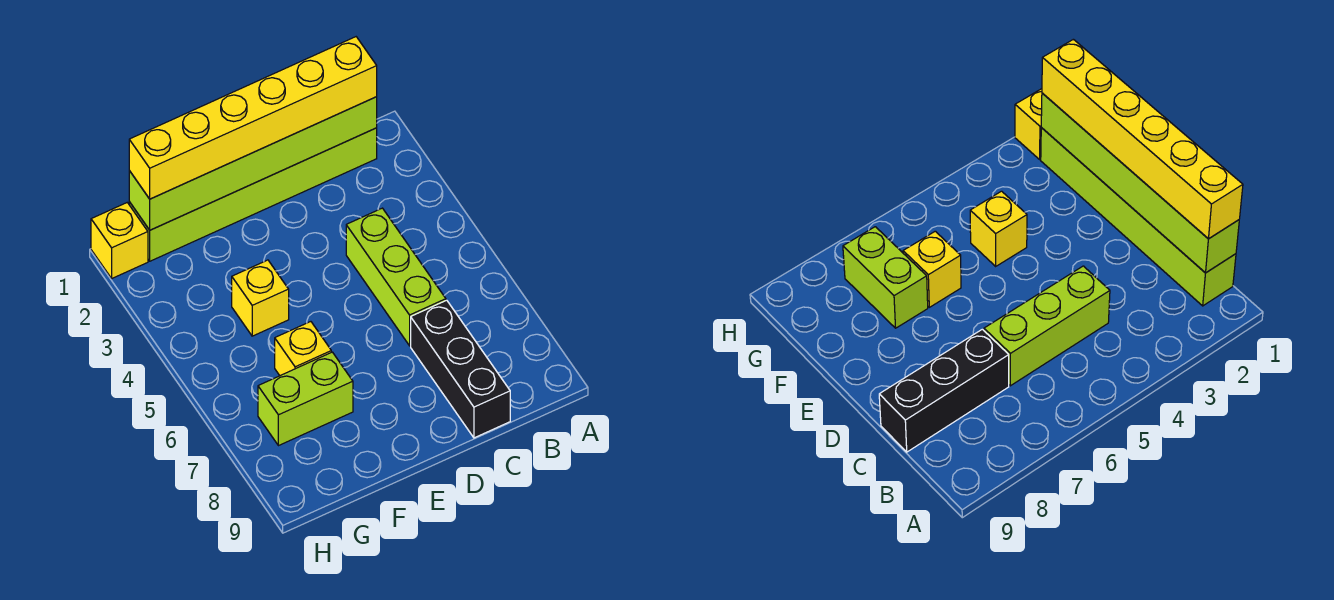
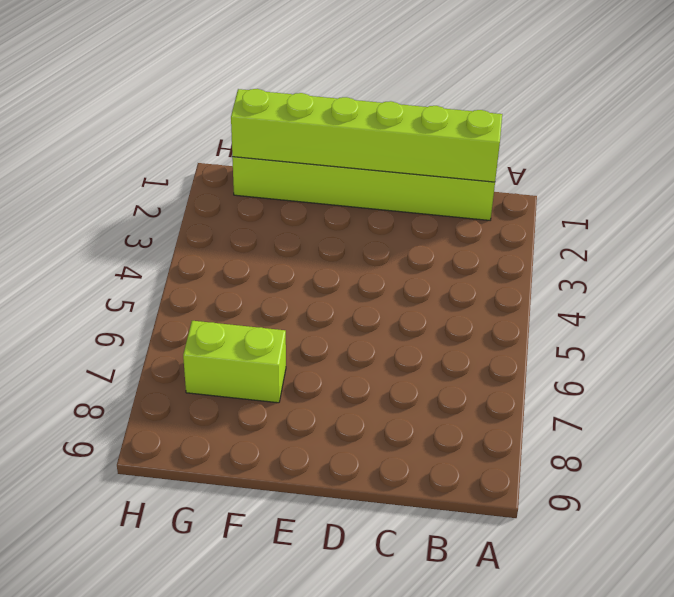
none -> lime 1x3 brick [346,208,446,346]
none -> black 1x3 brick [411,300,510,438]

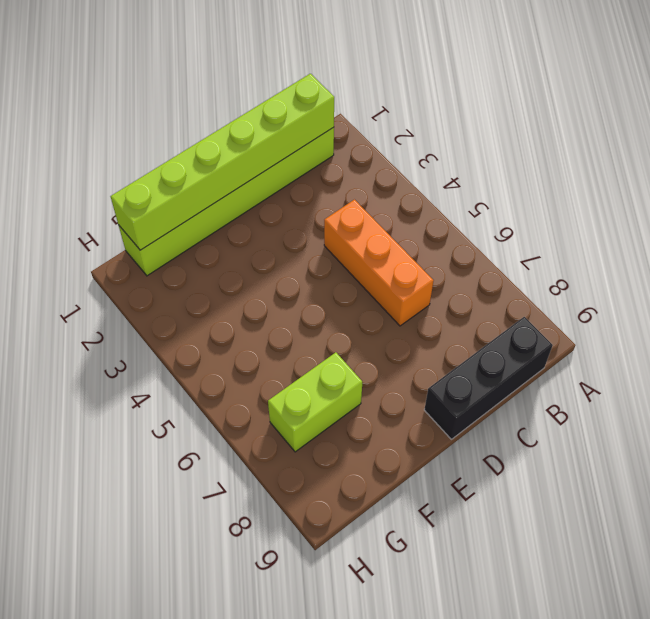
black 1x3 brick [424,317,553,439] -> black 1x3 brick turned to [411,300,510,438]
orange 1x3 brick [324,200,434,326] -> lime 1x3 brick [346,208,446,346]
none -> yellow 1x1 brick [232,260,289,336]
none -> yellow 1x1 brick [275,322,331,376]

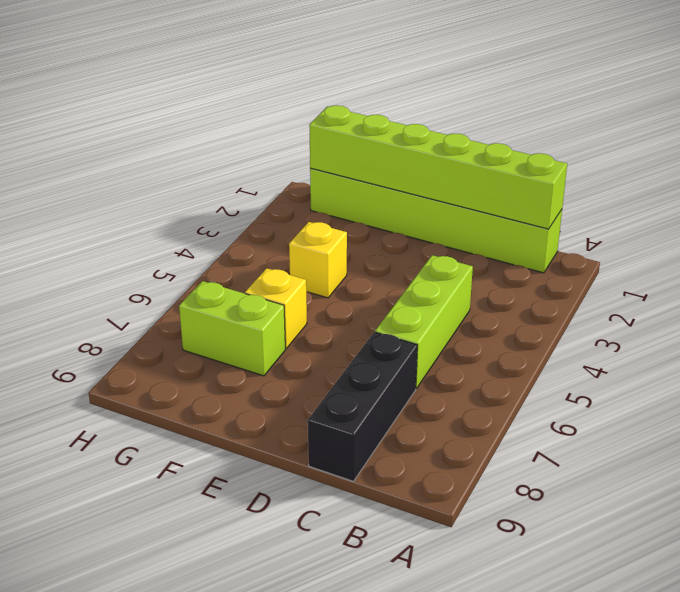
none -> yellow 1x1 brick [91,203,148,278]
none -> yellow 1x6 brick [129,37,377,199]

